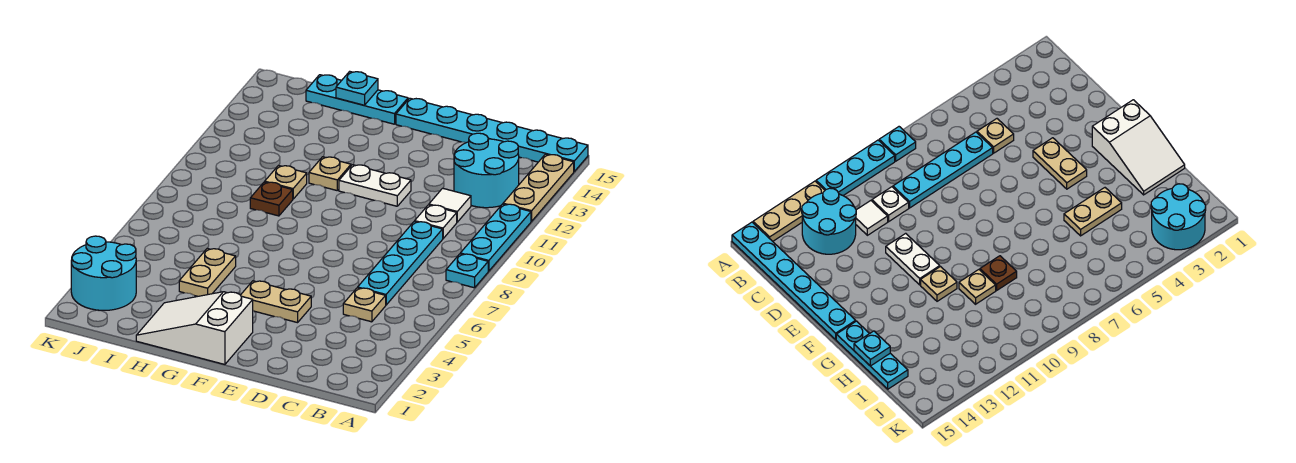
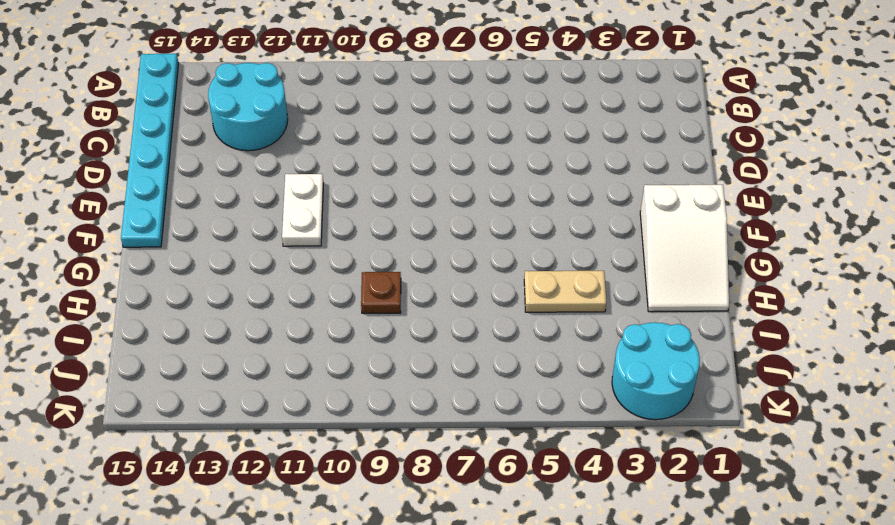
none -> cyan 1x1 plate [446,254,488,288]
none -> cyan 1x3 plate [460,204,531,271]
none -> tan 1x3 plate [503,154,574,221]

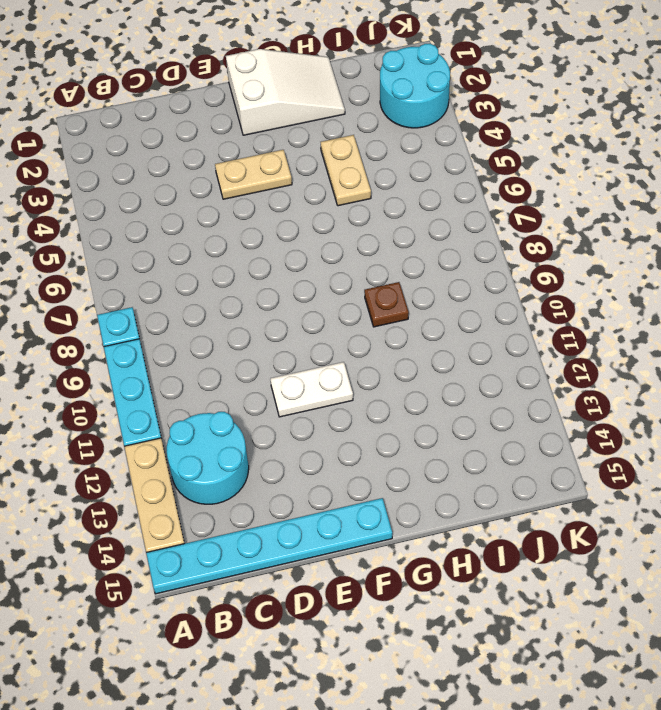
none -> tan 1x1 plate [343,288,386,322]
none -> cyan 1x4 plate [358,221,443,305]
none -> white 1x1 plate [415,205,457,238]

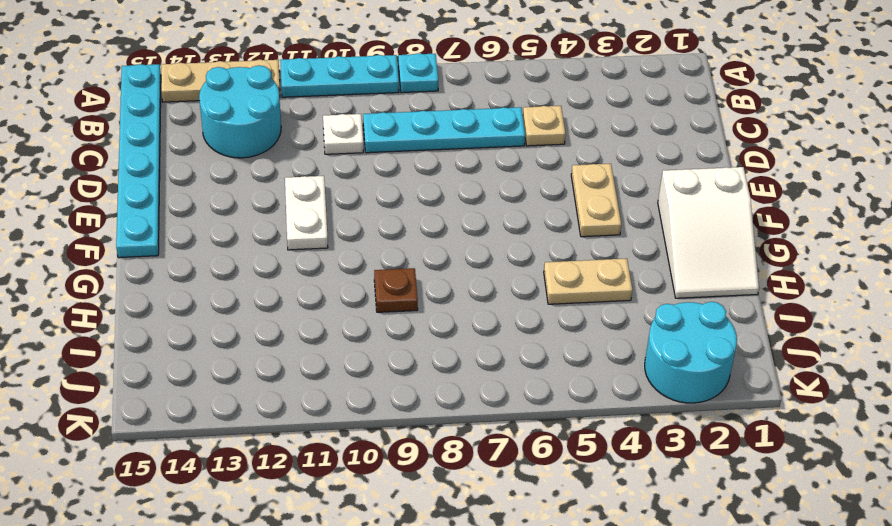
none -> white 1x1 tile [429,188,471,222]
none -> tan 1x1 plate [309,157,351,190]
none -> cyan 1x3 plate [306,75,408,124]

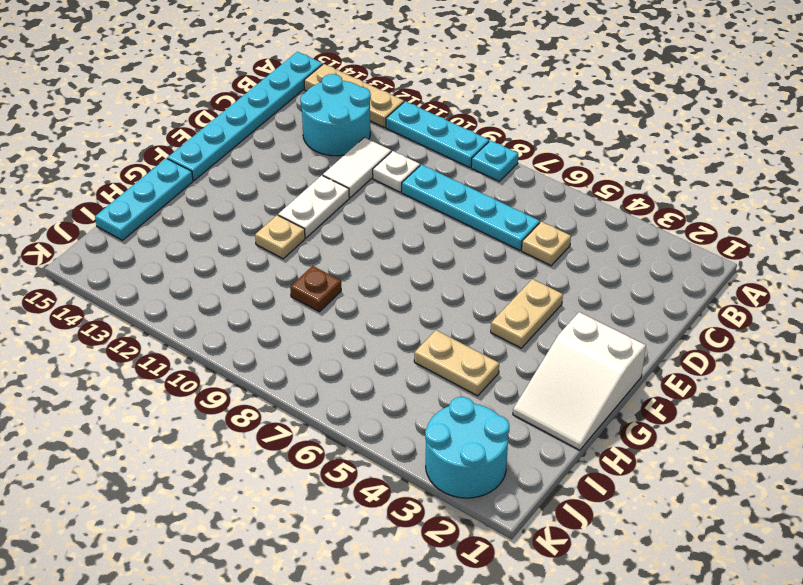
white 1x2 tile [323,138,391,198] -> white 1x1 tile [429,188,471,222]
none -> tan 1x1 plate [265,166,307,199]
none -> cyan 1x1 plate [336,71,378,105]

